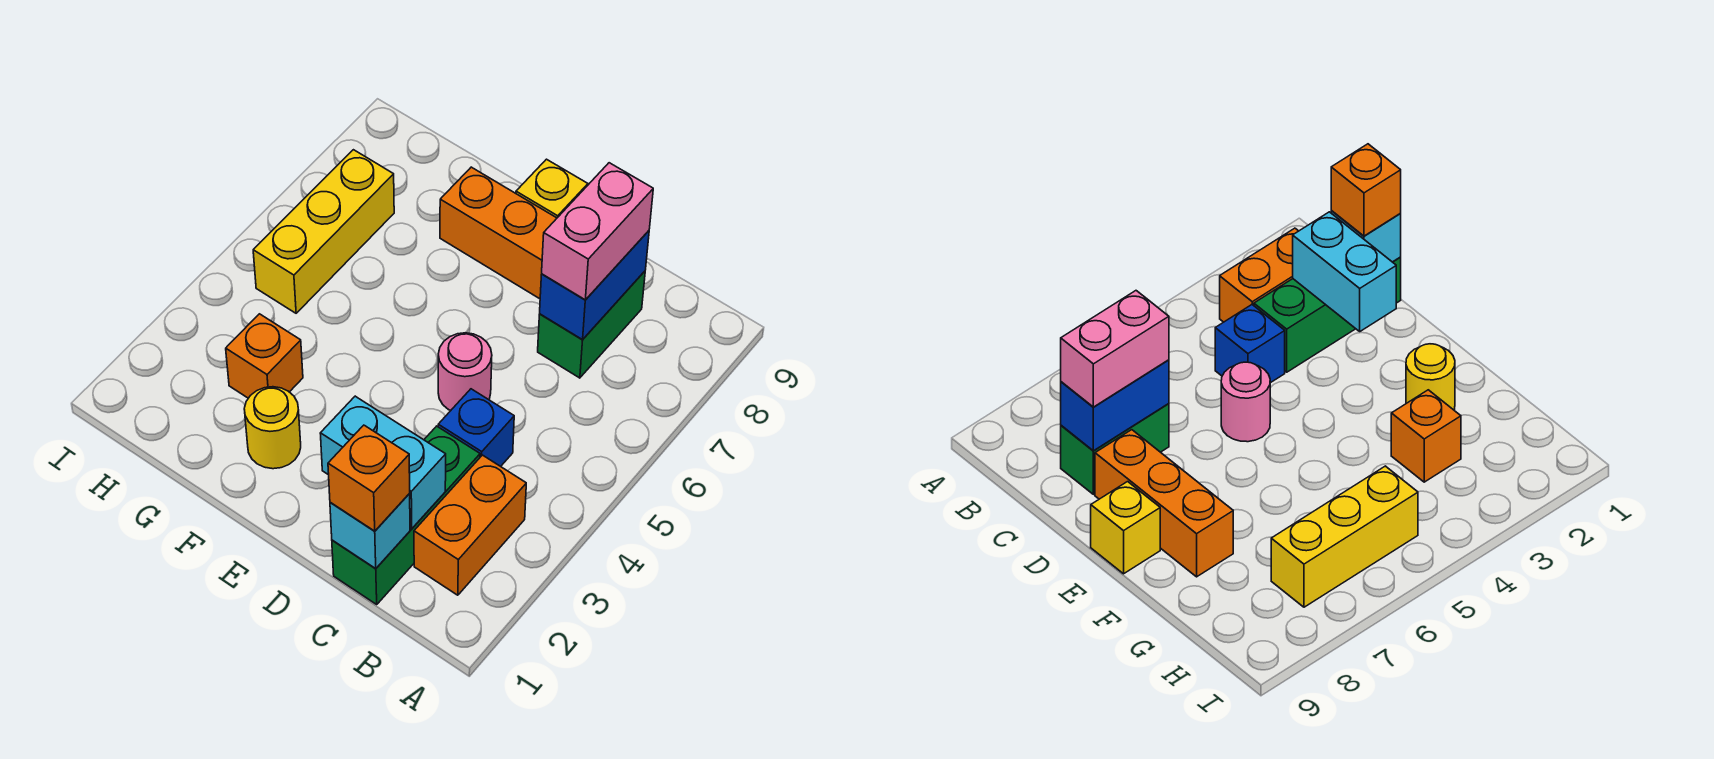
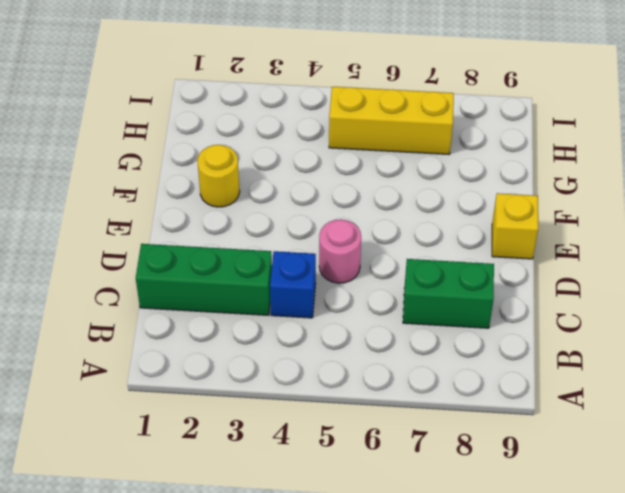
none -> orange 1x2 brick [414,455,526,595]
none -> orange 1x3 brick [440,167,557,299]
none -> orange 1x1 brick [226,314,303,398]

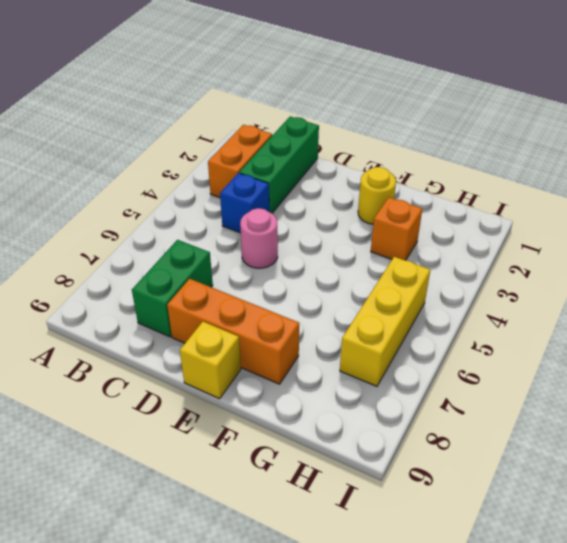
none -> cyan 1x1 brick [330,494,410,569]
none -> cyan 1x2 brick [320,396,446,529]
none -> blue 1x2 brick [540,231,649,340]

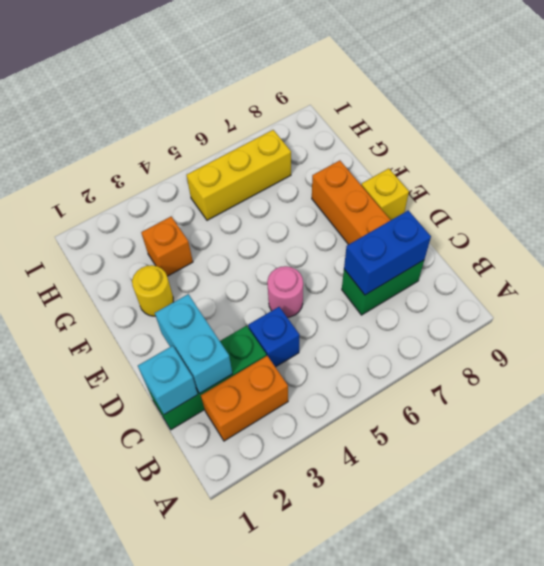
none -> orange 1x1 brick [328,425,410,531]
none -> pink 1x2 brick [542,163,653,300]

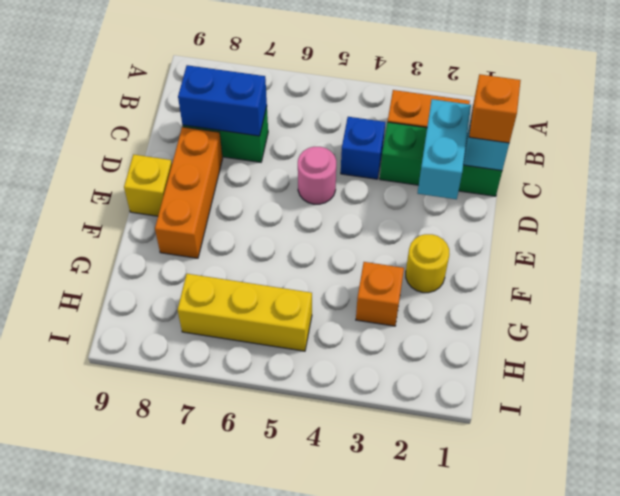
none -> pink 1x2 brick [542,163,653,300]

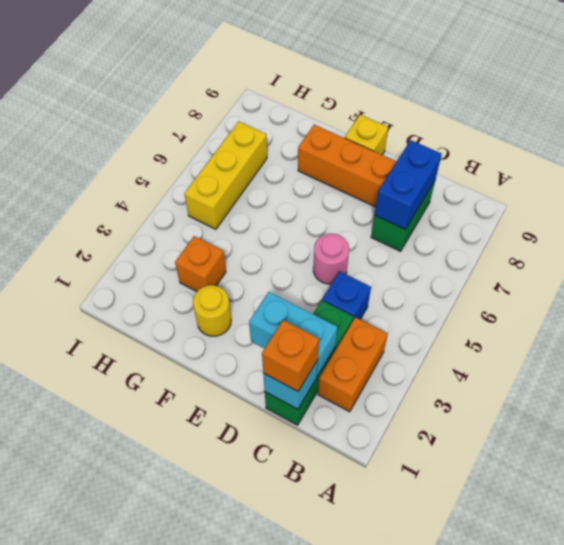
none -> pink 1x2 brick [542,163,653,300]

